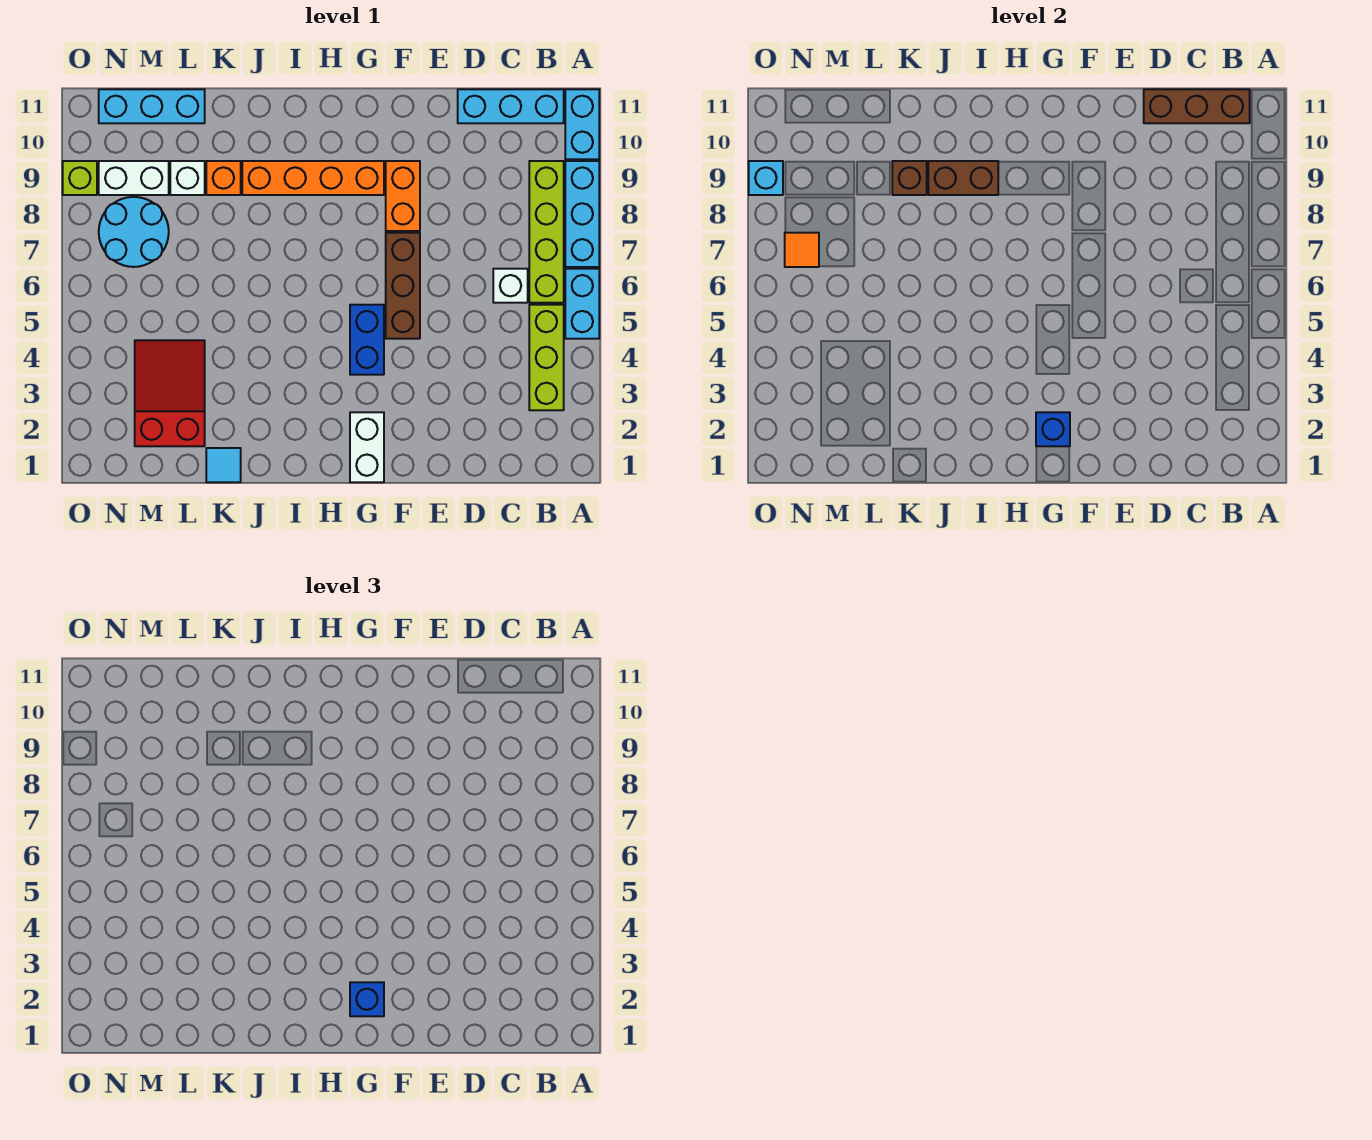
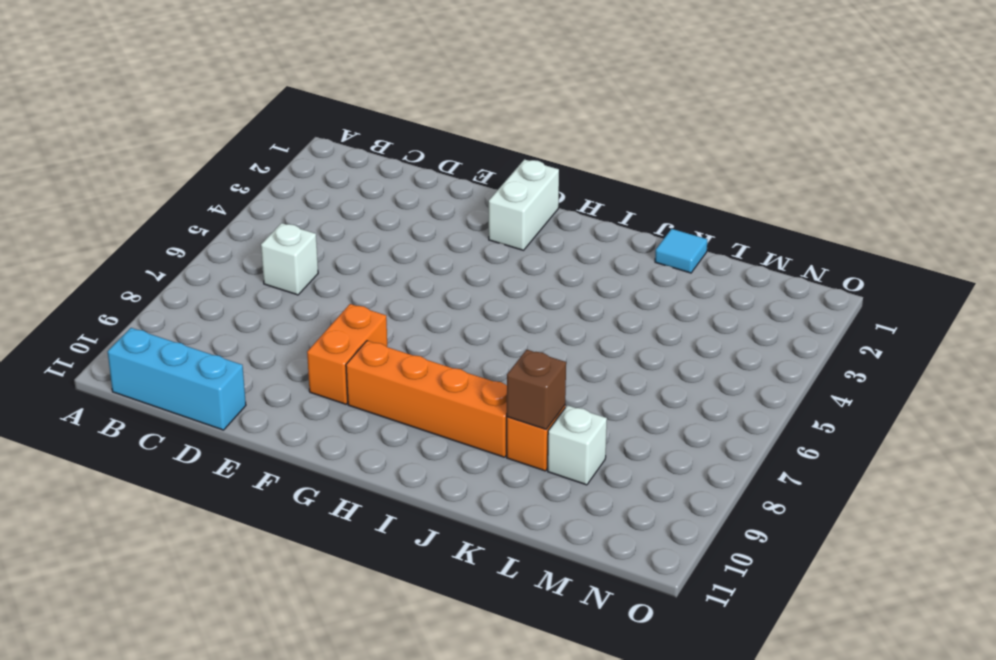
none -> cyan 1x2 brick [565,269,599,339]
none -> cyan 1x3 brick [565,161,599,267]
none -> cyan 1x2 brick [565,89,599,159]

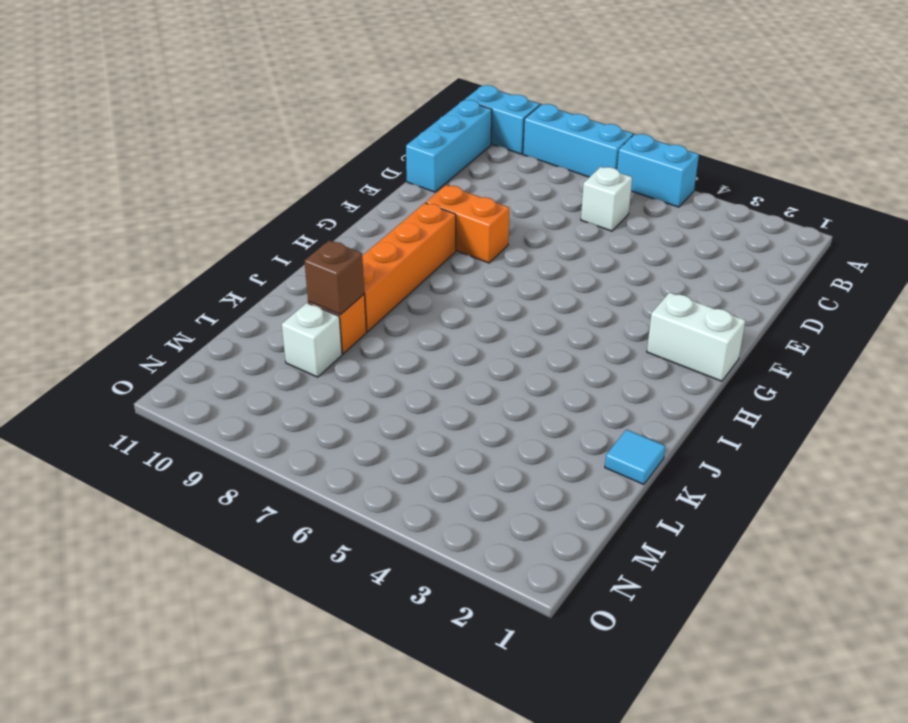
none -> lime 1x3 brick [529,305,564,410]
none -> lime 1x4 brick [529,161,564,303]
none -> brown 1x3 brick [386,233,420,339]

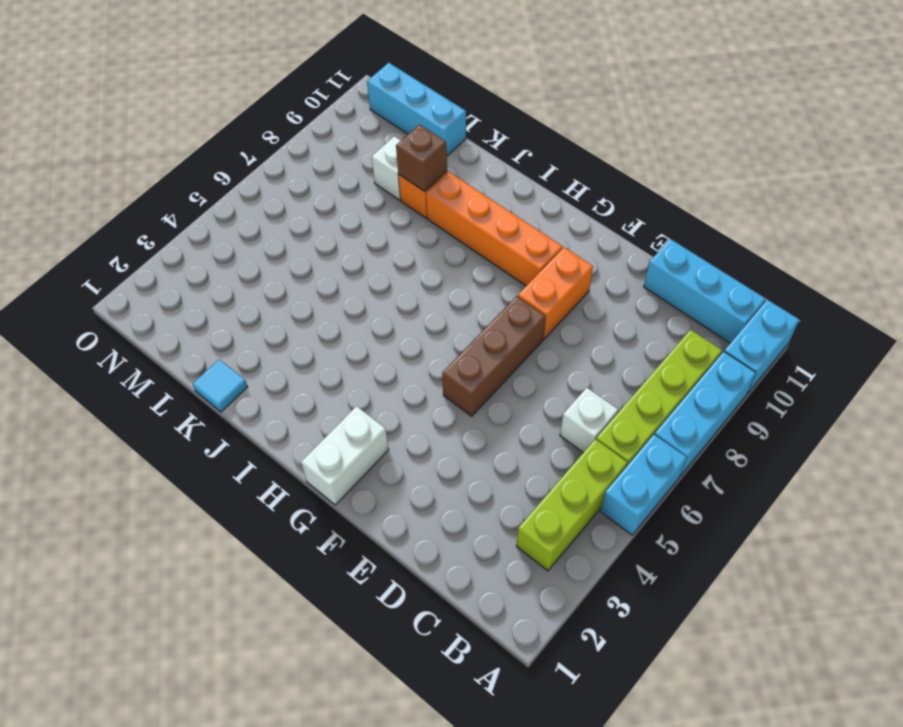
none -> blue 1x2 brick [350,305,384,375]
none -> red 2x3 slope [135,340,205,446]
none -> cyan 2x2 round brick [99,197,169,267]

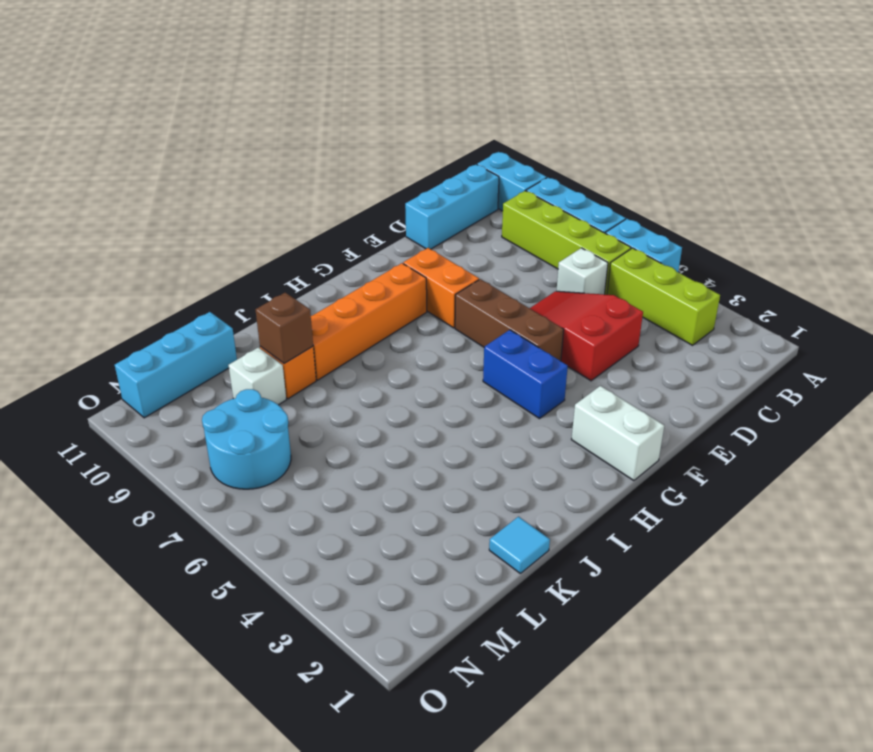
red 2x3 slope [530,291,643,381] -> red 2x3 slope moved to [135,340,205,446]
none -> white 1x2 brick [99,161,169,195]
none -> lime 1x1 brick [63,161,97,195]
none -> brown 1x3 brick [1144,89,1250,123]

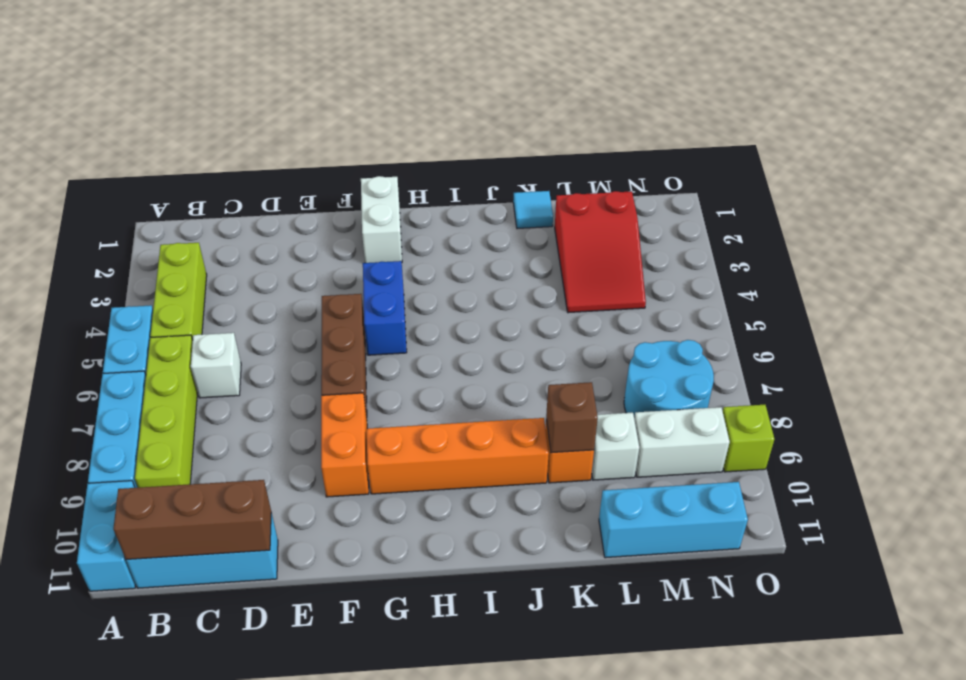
none -> blue 1x1 brick [1036,412,1070,446]
none -> brown 1x2 brick [928,161,998,195]
none -> orange 1x1 tile [785,233,819,267]

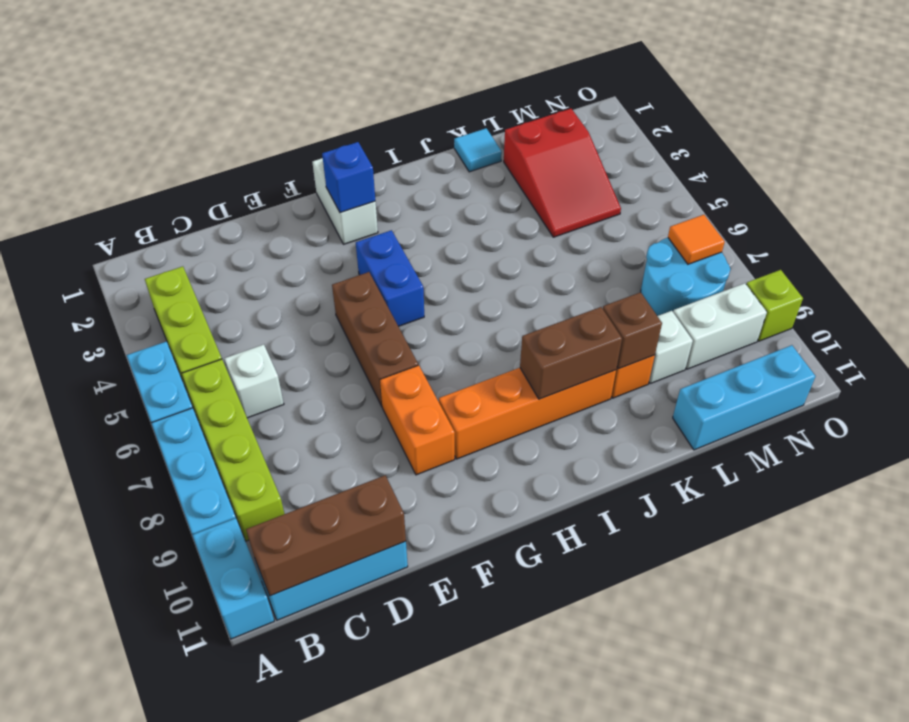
none -> cyan 1x1 brick [749,161,783,195]
none -> blue 1x1 brick [350,982,384,1016]

